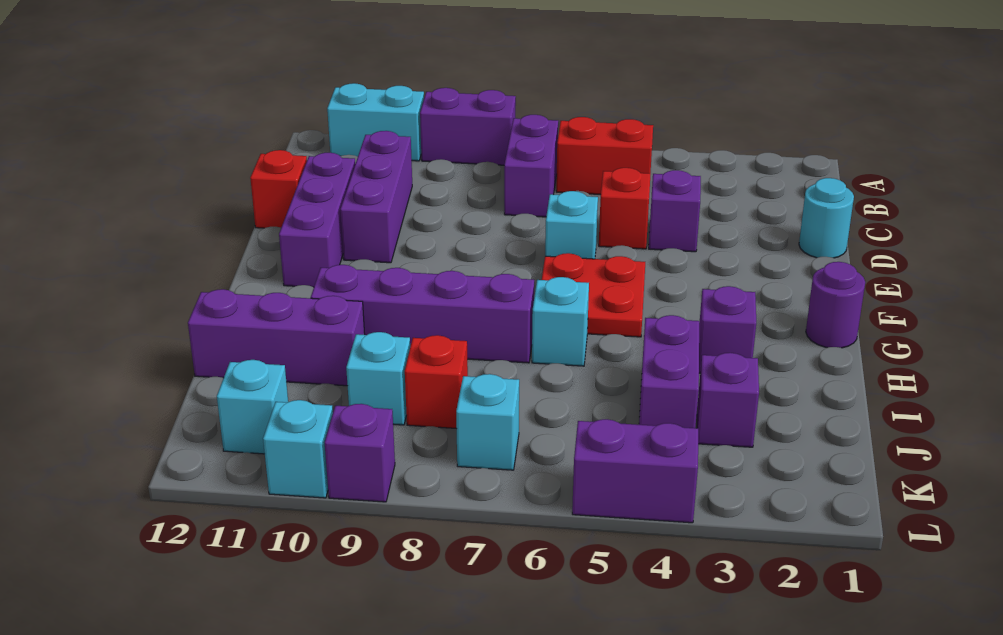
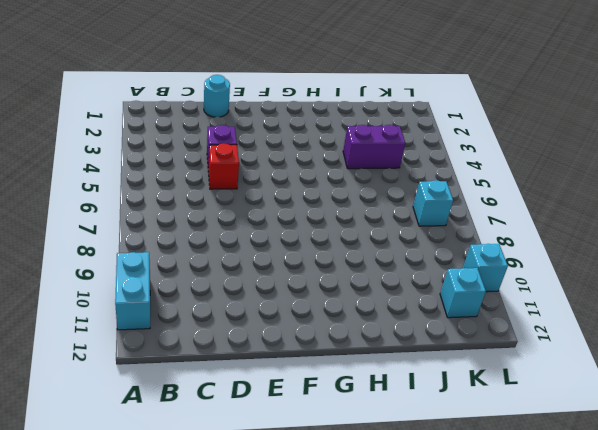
none -> purple 1x2 brick [420,88,516,165]
none -> red 1x2 brick [556,117,653,195]
none -> purple 1x2 brick [504,115,558,217]

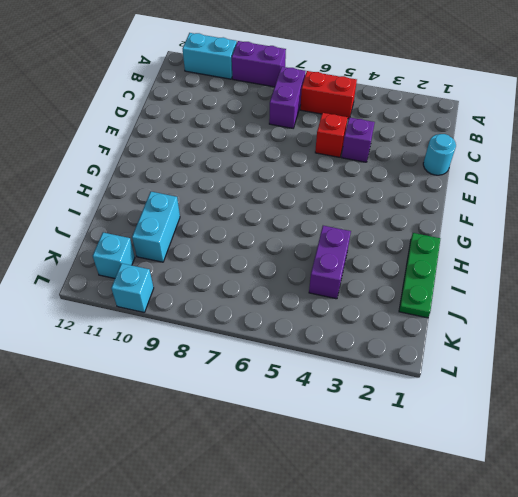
green 1x3 plate [399,233,440,318] -> none
cyan 1x2 brick [132,192,180,262] -> purple 1x3 brick [188,289,365,386]
none -> purple 1x3 brick [340,131,412,263]
none -> purple 1x3 brick [279,153,355,287]
none -> red 1x1 brick [250,150,307,228]

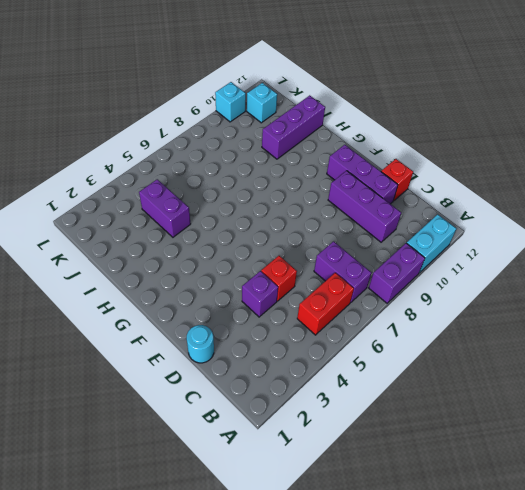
none -> cyan 1x1 brick [545,191,598,259]
none -> red 2x2 plate [542,253,645,337]
none -> purple 1x1 round brick [806,262,865,348]

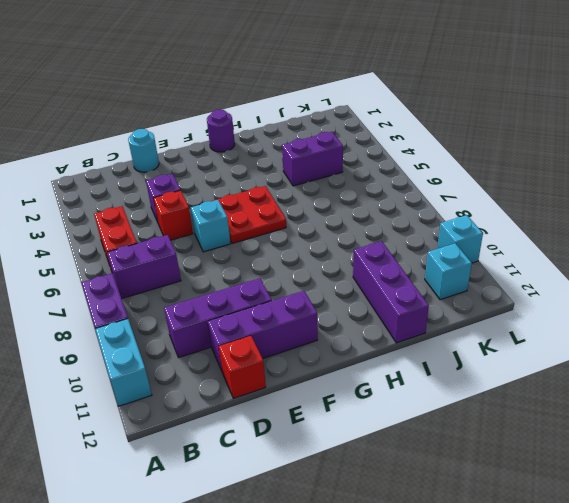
none -> purple 1x1 brick [699,286,756,373]
none -> cyan 1x1 brick [532,277,589,366]
none -> purple 1x4 brick [311,265,534,363]

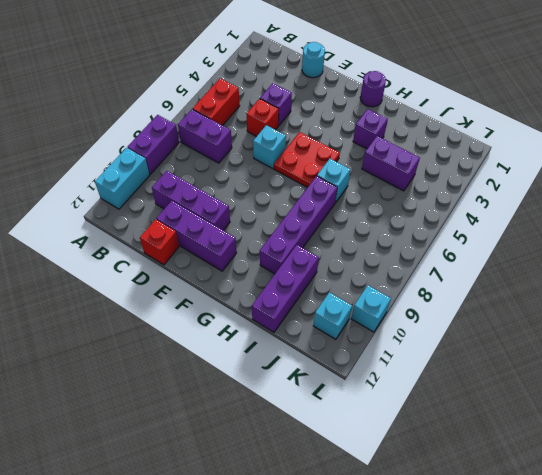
none -> purple 1x1 brick [697,353,759,447]
none -> red 1x1 brick [405,335,468,429]
none -> cyan 1x1 brick [346,332,410,425]

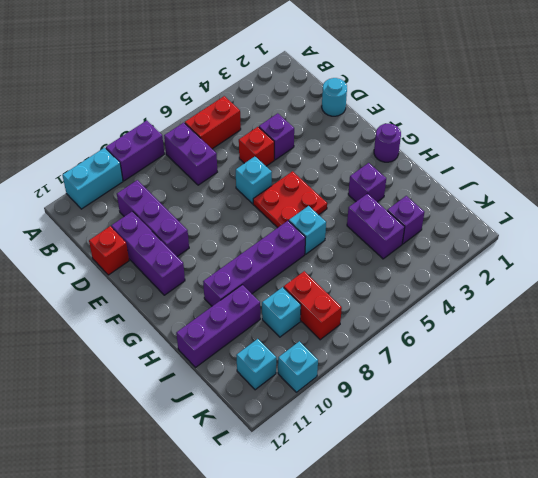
red 1x2 brick [284,271,342,340] -> red 1x1 brick [405,335,468,429]
none -> cyan 1x1 brick [456,374,519,470]
none -> purple 1x2 brick [572,419,698,523]
none -> purple 1x1 brick [325,404,395,502]

